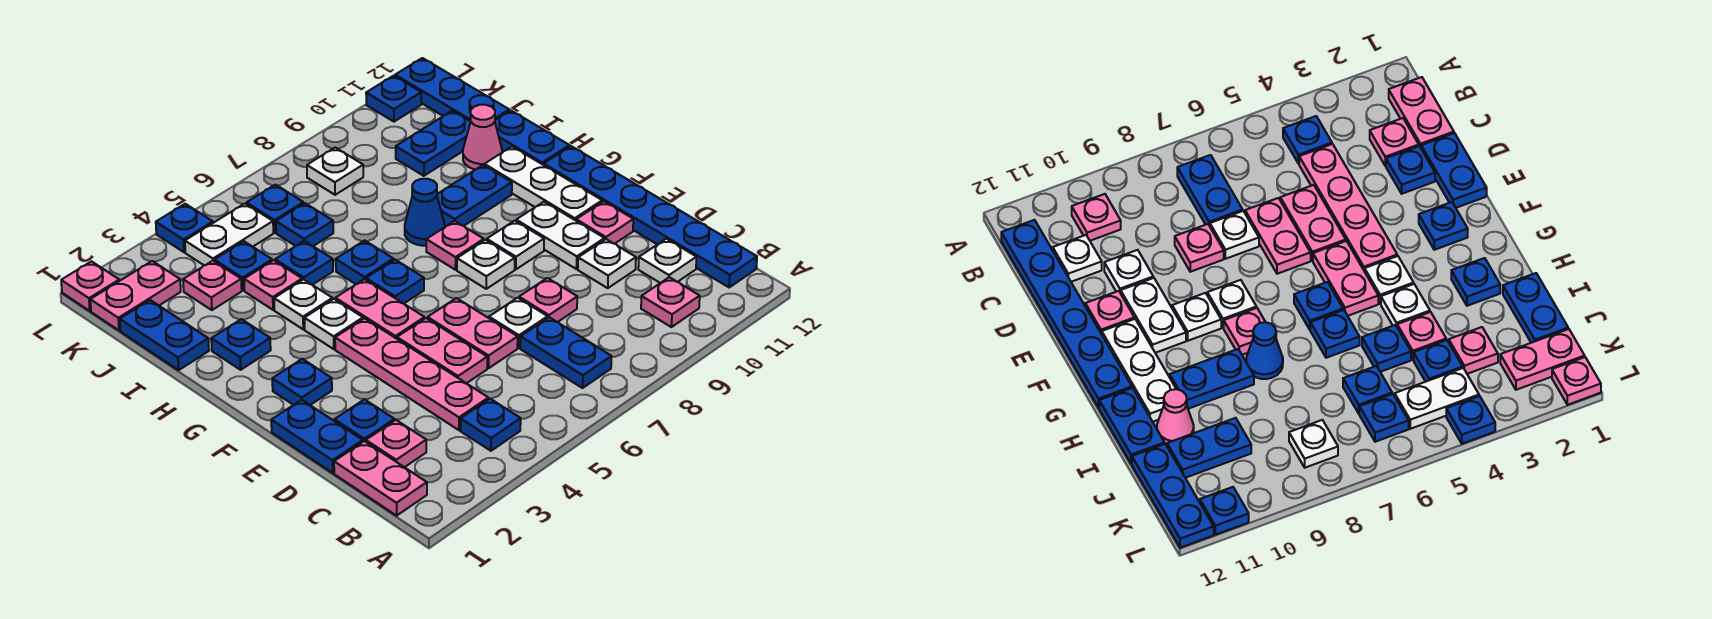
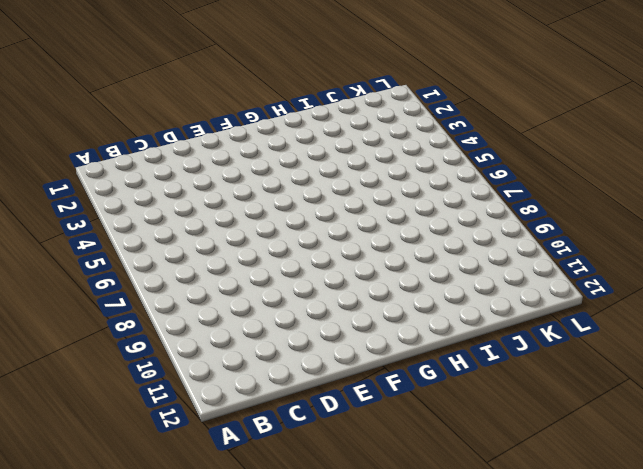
none -> pink 1x2 plate [334,441,427,516]
none -> blue 1x1 plate [461,399,521,451]
none -> blue 1x2 plate [520,317,611,388]
none -> pink 1x1 plate [641,277,700,327]

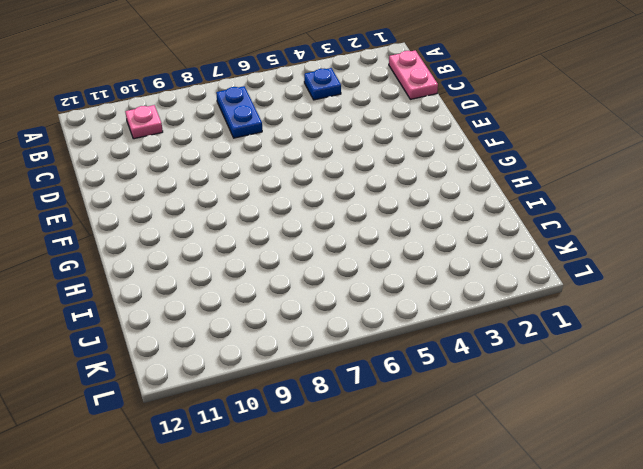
none -> blue 1x6 plate [544,146,757,287]
none -> pink 1x1 plate [366,420,426,467]
none -> pink 1x4 plate [335,318,488,430]
none -> white 1x1 plate [638,239,697,283]

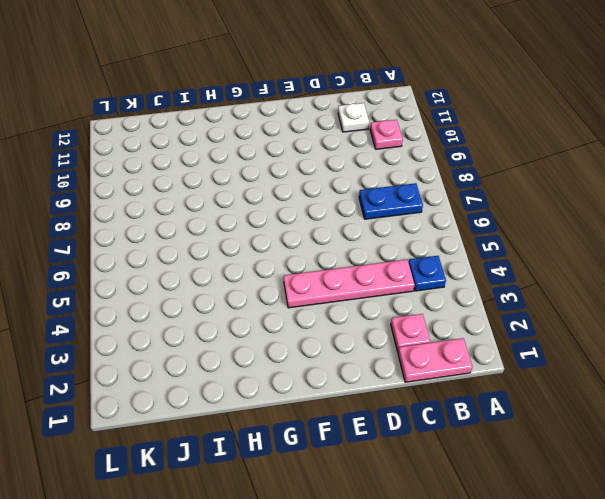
none -> blue 1x6 plate [544,146,757,287]
none -> blue 1x2 plate [271,400,363,473]
none -> blue 1x1 plate [334,399,394,442]
none -> pink 1x2 plate [397,318,487,383]

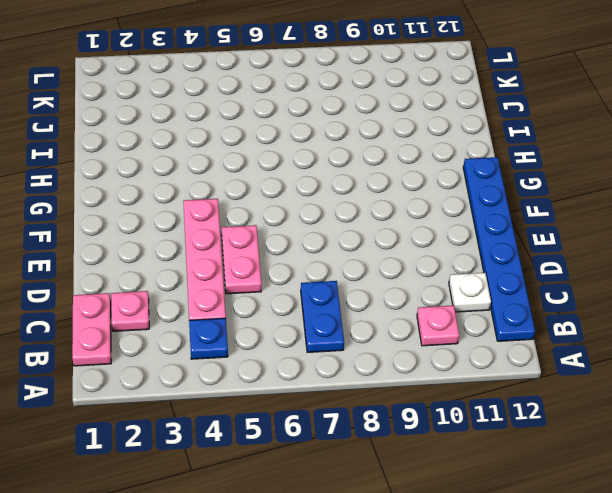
none -> blue 1x2 plate [271,400,363,473]
none -> blue 1x1 plate [334,399,394,442]
none -> pink 1x2 plate [428,298,518,368]
none -> white 1x1 plate [489,298,548,348]

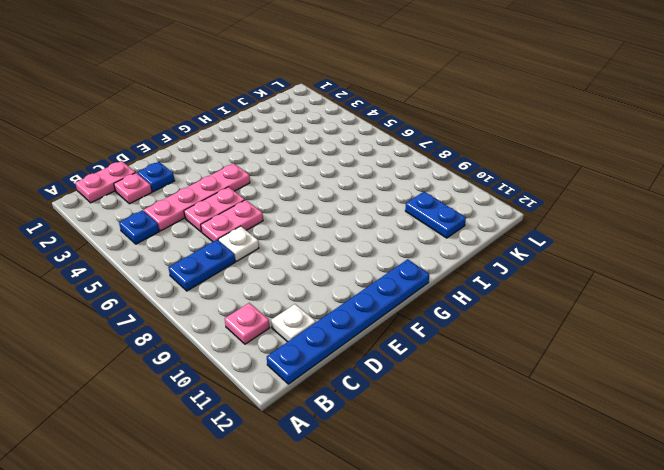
none -> blue 1x2 plate [271,400,363,473]
none -> pink 1x1 plate [519,278,577,322]
none -> white 1x1 plate [578,239,636,288]
none -> white 1x2 plate [516,202,604,269]

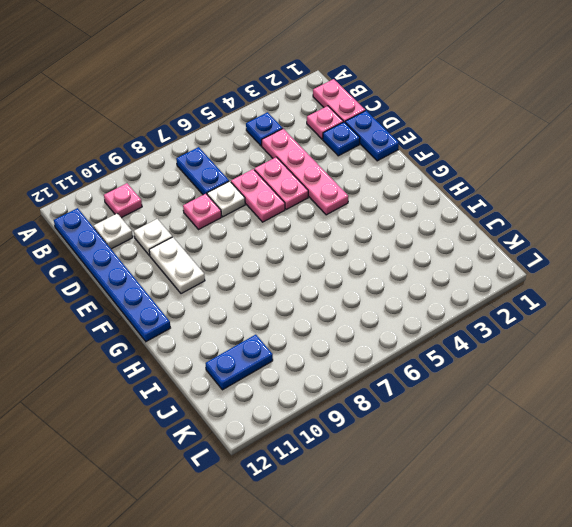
none -> pink 1x1 plate [576,201,633,244]
none -> blue 1x1 plate [272,359,332,405]
none -> pink 1x2 plate [335,279,425,339]
none -> white 1x1 plate [457,240,515,289]

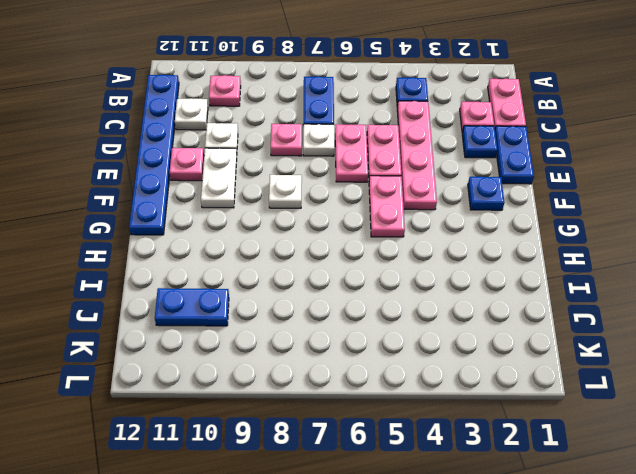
none -> white 1x1 plate [487,221,544,269]
none -> white 1x3 plate [485,147,602,221]
none -> white 1x1 plate [304,299,363,349]
none -> blue 1x1 plate [366,260,424,304]

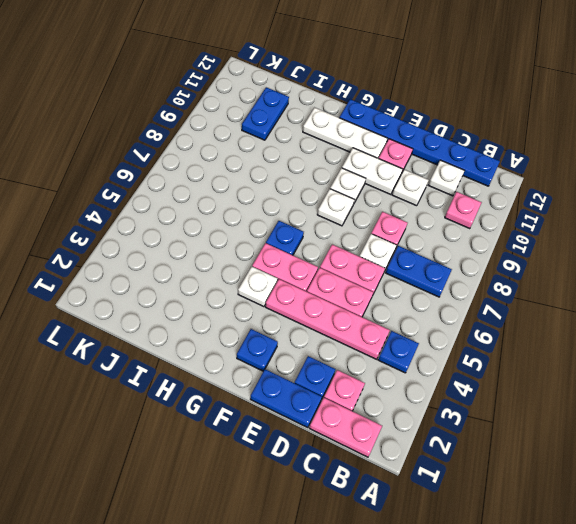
none -> pink 1x1 plate [426,221,484,270]
none -> blue 1x1 plate [211,319,271,370]
none -> white 1x1 plate [274,279,332,329]
none -> blue 1x1 plate [336,241,393,284]

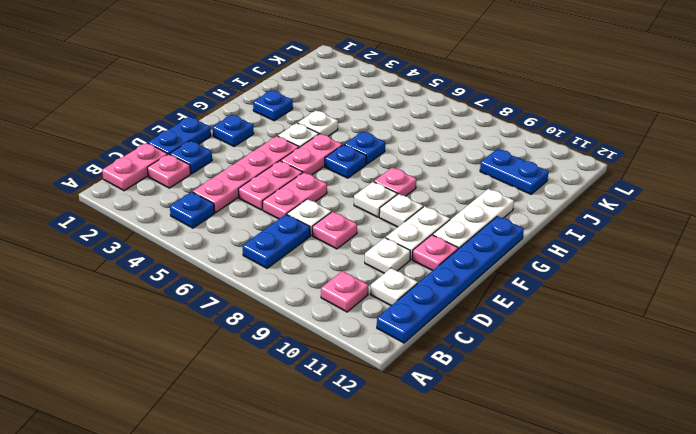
none -> blue 1x1 cone [405,179,445,246]
none -> blue 1x2 plate [437,165,512,226]
none -> blue 1x2 plate [495,110,570,165]
none -> blue 1x2 plate [120,300,209,370]

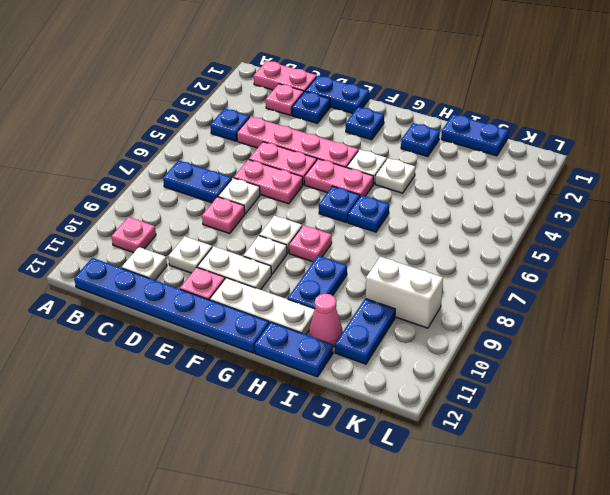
white 1x2 brick [366,257,443,328] -> none
none -> blue 1x1 cone [405,179,445,246]
none -> pink 1x1 plate [244,260,302,310]
none -> blue 1x1 plate [275,241,333,285]
none -> pink 1x1 plate [183,261,242,310]

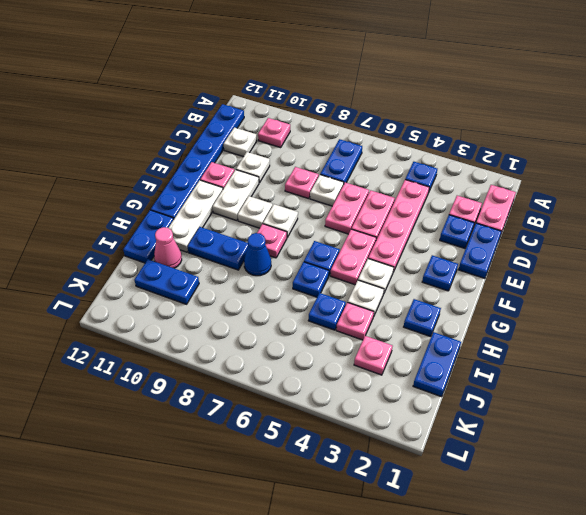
none -> blue 1x1 plate [214,241,272,290]
none -> blue 1x1 plate [276,203,333,246]
none -> blue 1x3 plate [395,58,509,121]
none -> pink 1x2 plate [90,261,181,330]

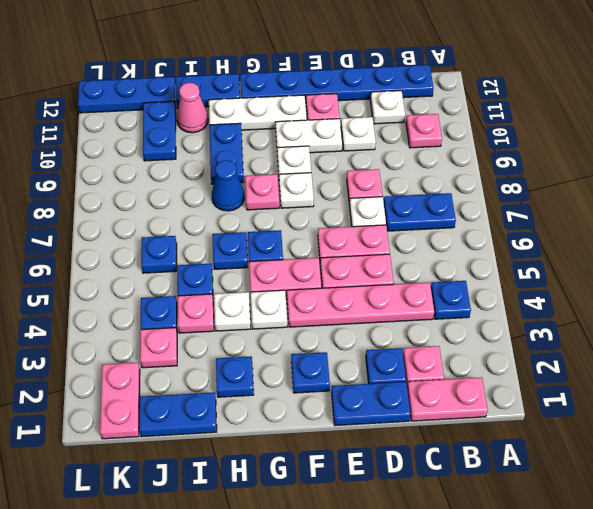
none -> white 1x2 plate [185,204,273,266]
none -> blue 1x1 plate [247,185,303,233]
none -> white 1x1 plate [307,148,363,195]
none -> pink 1x1 plate [61,261,119,311]

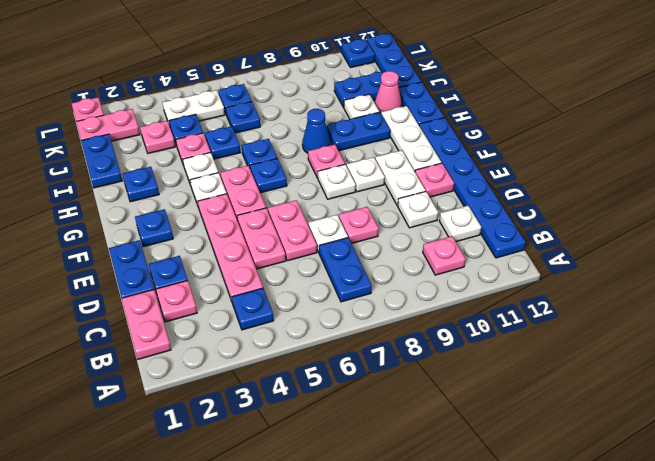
white 1x1 plate [344,94,379,119] -> white 1x1 plate moved to [307,148,363,195]
none -> blue 1x1 plate [156,204,213,252]

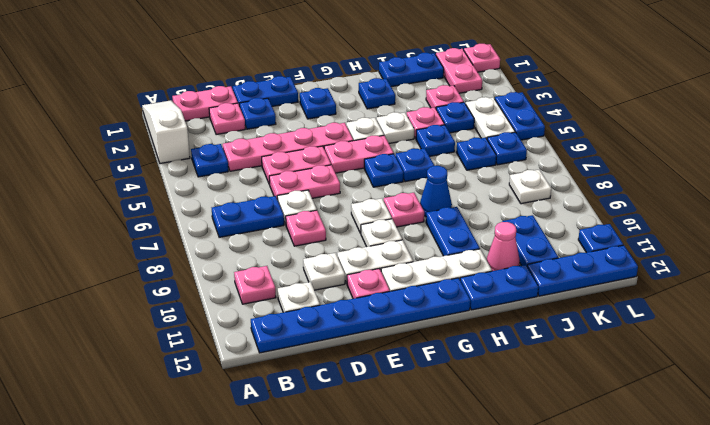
white 1x3 slope [142,100,190,164] -> none
blue 1x2 plate [495,92,545,140] -> blue 1x1 plate [156,204,213,252]

